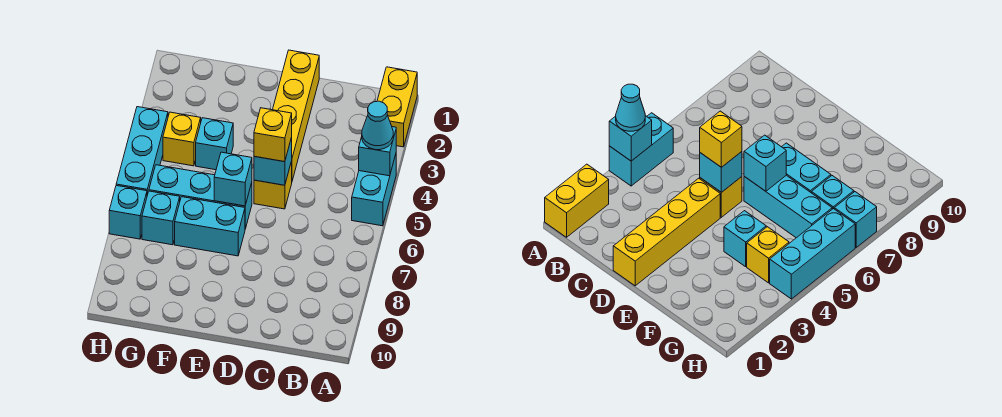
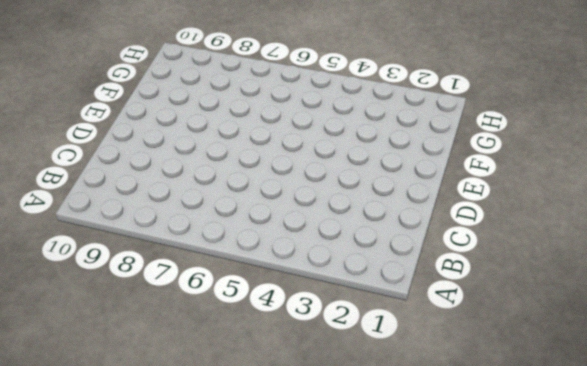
none -> yellow 1x2 brick [377,67,417,147]
none -> cyan 1x2 brick [352,155,396,226]
none -> yellow 1x4 brick [273,50,319,181]

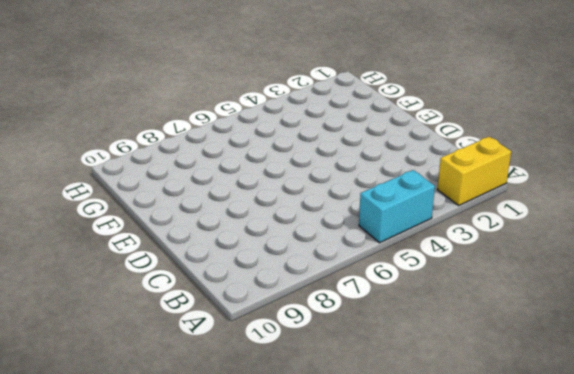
none -> yellow 1x4 brick [273,50,319,181]
none -> yellow 1x1 brick [254,161,292,209]
none -> cyan 1x3 brick [149,165,252,229]

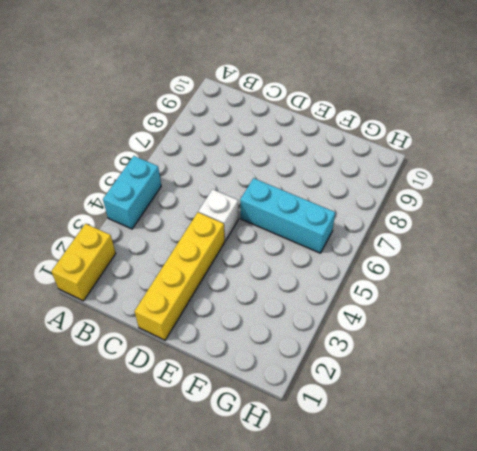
white 1x1 brick [198,189,239,241] -> yellow 1x1 brick [254,161,292,209]
none -> cyan 1x2 brick [175,197,245,256]
none -> cyan 1x1 brick [196,118,233,170]
none -> yellow 1x1 brick [163,112,201,166]

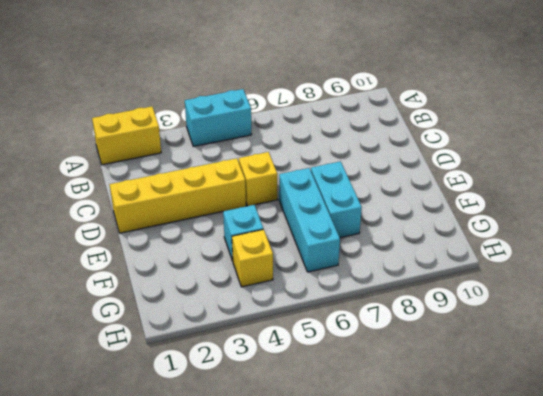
none -> cyan 1x1 brick [142,191,180,245]
none -> cyan 1x3 brick [116,107,168,195]
none -> cyan 1x1 brick [109,186,147,239]

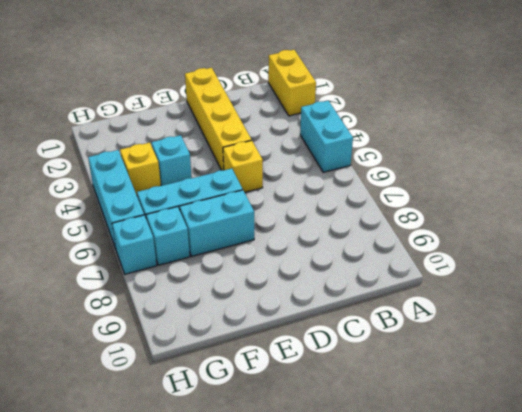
none -> cyan 1x1 brick [359,127,396,176]
none -> cyan 1x1 brick [254,137,292,185]
none -> cyan 1x1 brick [214,152,252,206]

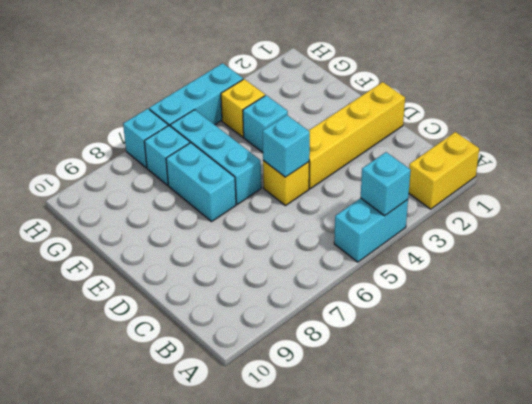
none -> cyan 1x1 brick [214,152,252,206]
none -> cyan 1x1 cone [362,101,393,150]
none -> yellow 1x1 brick [254,108,292,162]

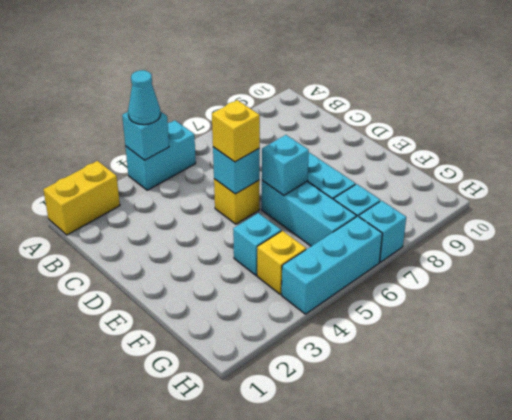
none -> yellow 1x4 brick [273,50,319,181]

